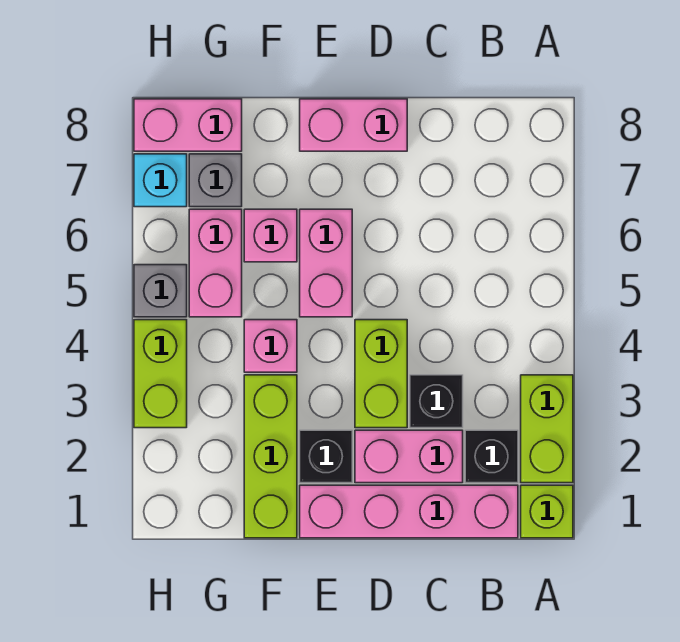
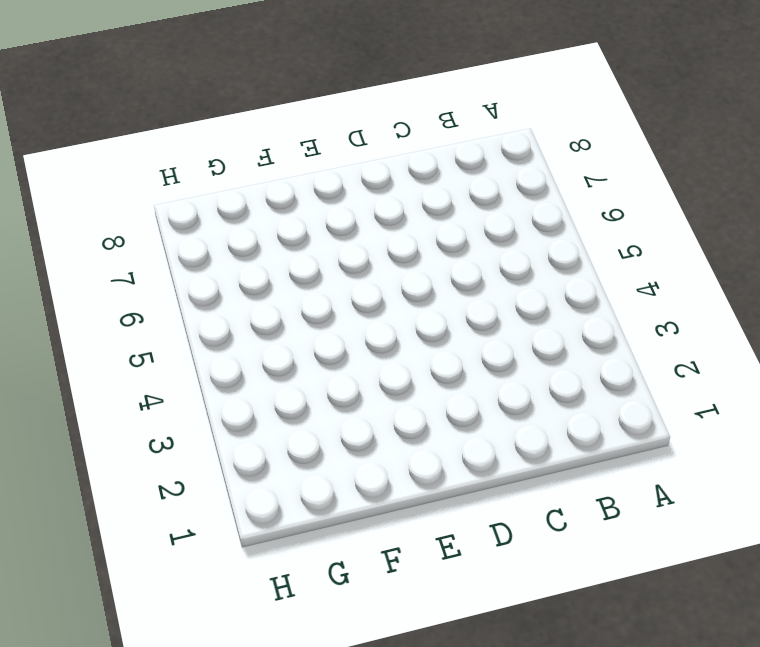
none -> lime 1x1 brick [521,485,573,538]
none -> lime 1x2 brick [521,375,573,483]
none -> pink 1x4 brick [300,485,518,538]

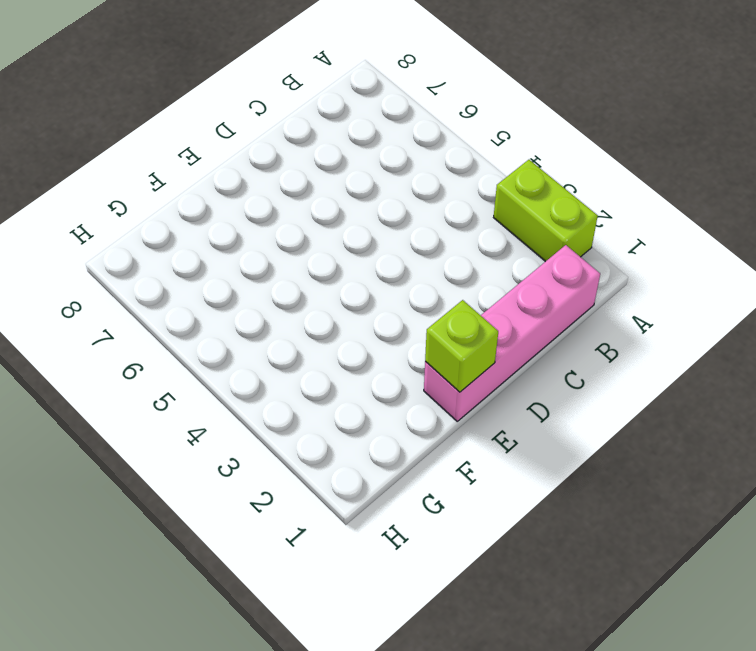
lime 1x1 brick [425,300,498,392] -> lime 1x1 brick moved to [521,485,573,538]
none -> black 1x1 brick [465,430,518,483]
none -> pink 1x2 brick [355,430,463,483]
none -> black 1x1 brick [410,375,463,428]

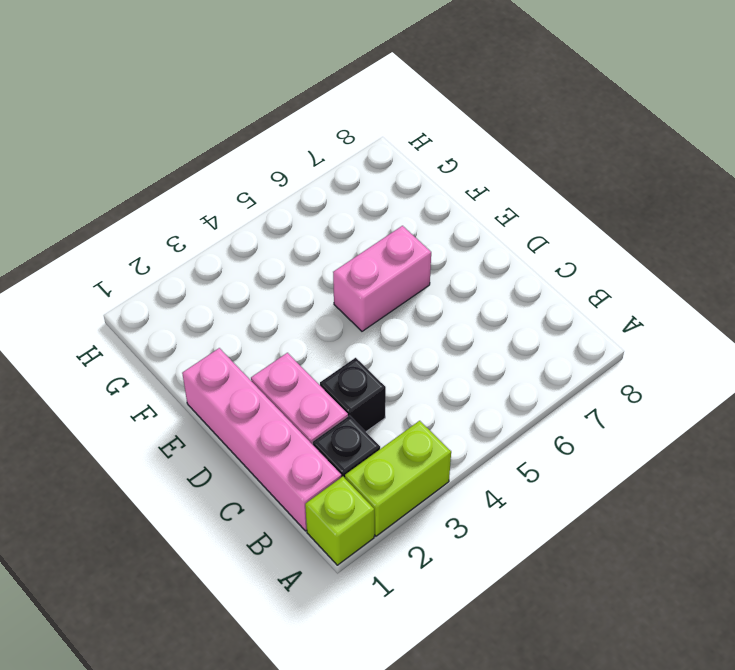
none -> lime 1x2 brick [355,320,407,428]
none -> pink 1x2 brick [300,99,407,151]
none -> black 1x1 brick [300,430,352,483]

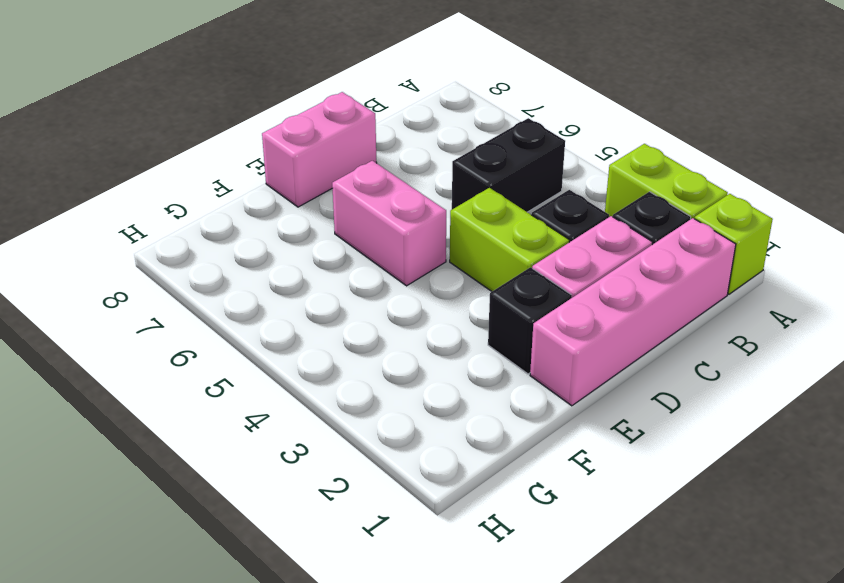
black 1x2 brick [452,118,565,212] -> none
none -> lime 1x3 brick [244,375,297,538]
none -> pink 1x1 brick [244,320,297,372]
none -> pink 1x1 brick [244,209,297,262]

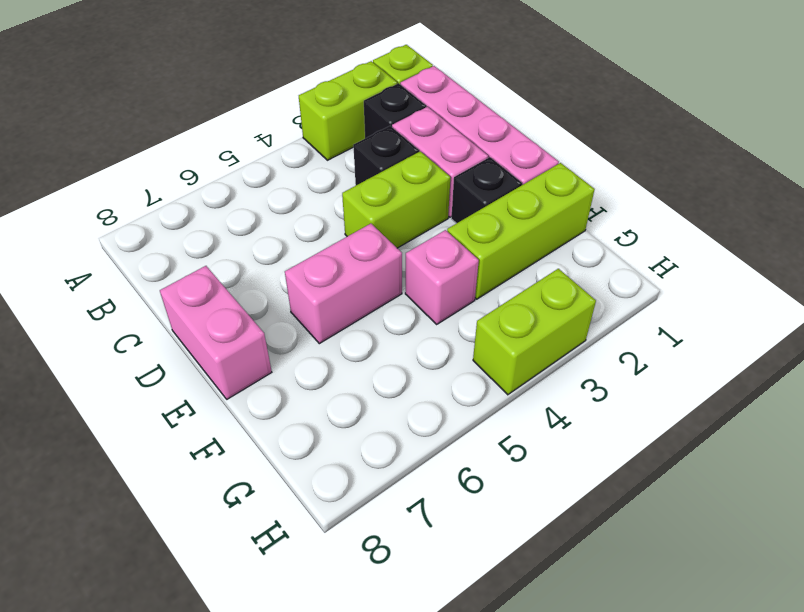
none -> pink 1x1 brick [244,209,297,262]
none -> pink 1x2 brick [189,209,242,317]
none -> grey 1x1 brick [189,154,242,207]

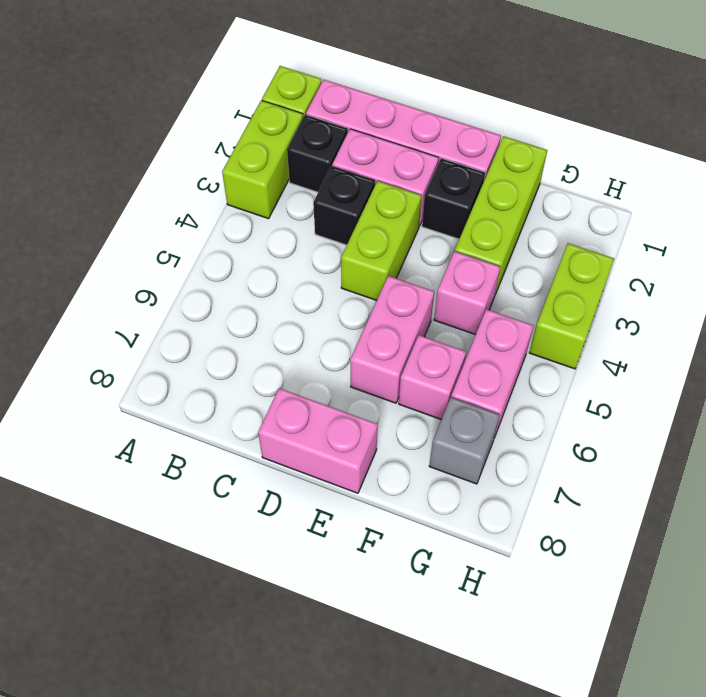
none -> pink 1x2 brick [134,99,242,151]
none -> grey 1x1 brick [134,265,187,317]
none -> cyan 1x1 brick [134,154,187,207]

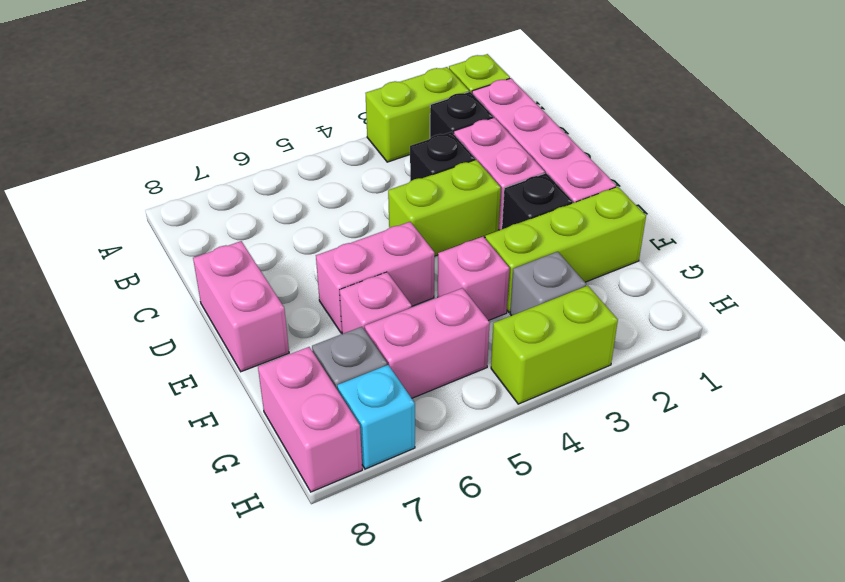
grey 1x1 brick [510,252,586,316] -> grey 1x1 brick moved to [134,265,187,317]

